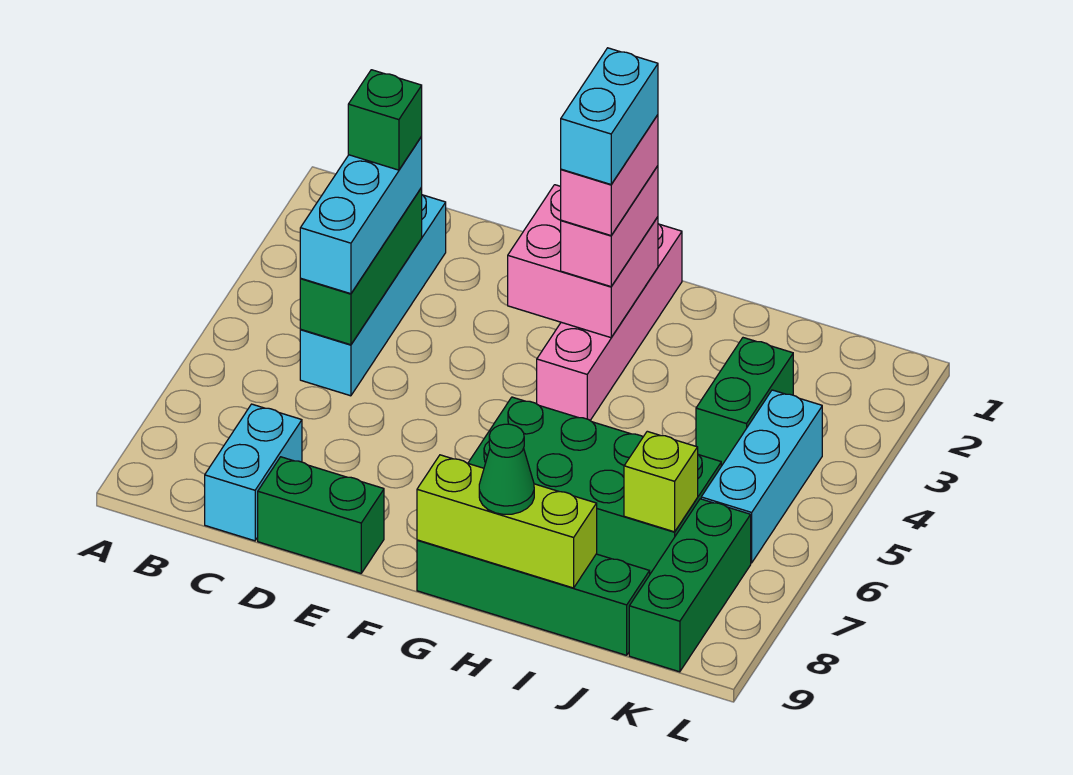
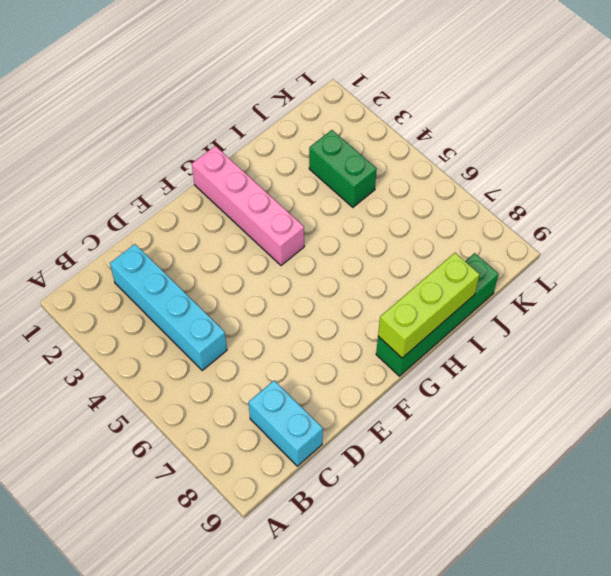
none -> green 1x2 brick [258,457,384,573]
none -> green 2x4 brick [468,397,721,574]
none -> cyan 1x3 brick [701,390,822,563]

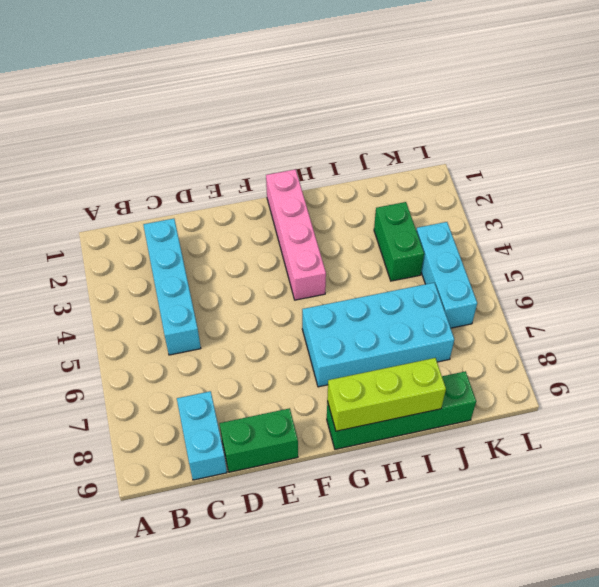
cyan 2x4 brick [302,283,454,387] -> green 2x4 brick [468,397,721,574]
none -> green 1x3 brick [629,499,751,672]
none -> green 1x3 brick [300,188,422,345]
none -> pink 2x2 brick [508,185,658,338]

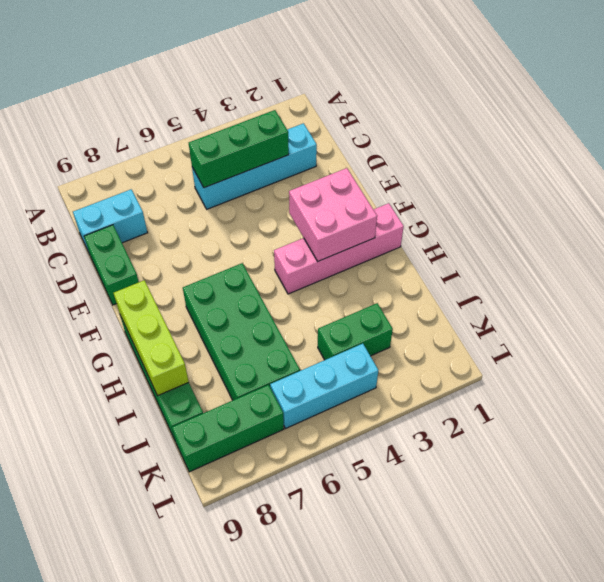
none -> lime 1x1 brick [624,431,698,532]
none -> cyan 1x3 brick [300,136,422,294]
none -> pink 1x2 brick [561,166,658,287]

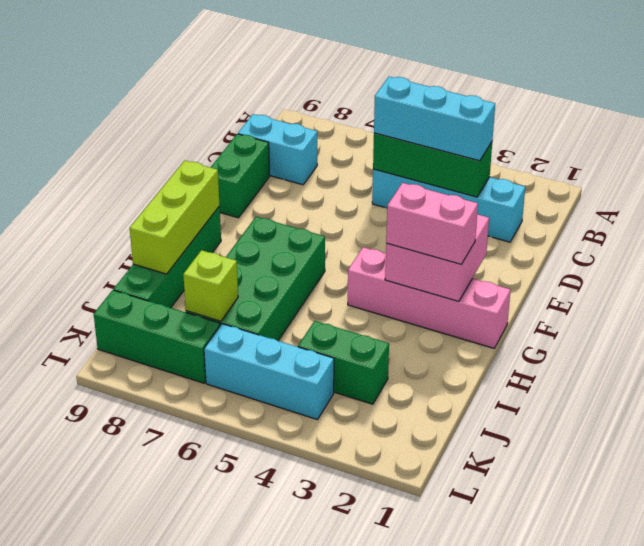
none -> green 1x1 cone [479,424,534,514]
none -> green 1x1 brick [348,70,422,170]
none -> pink 1x2 brick [561,115,658,235]

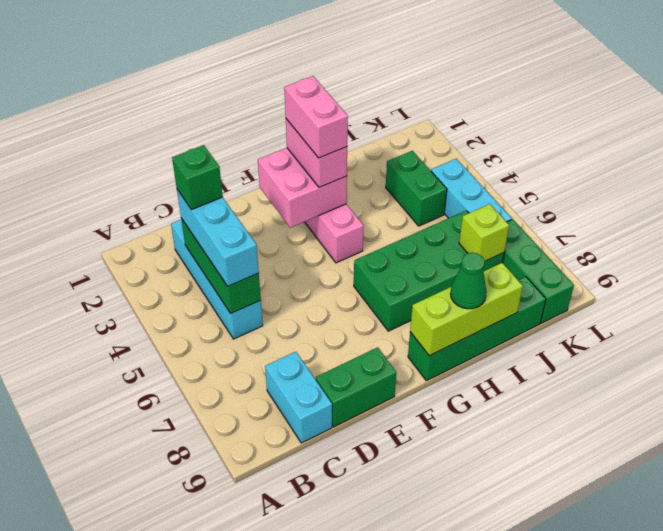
none -> cyan 1x2 brick [561,48,658,184]

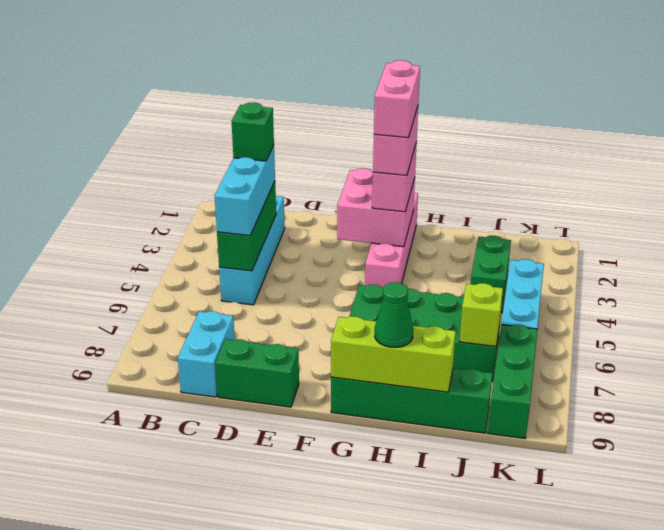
pink 1x2 brick [374,60,420,138] -> cyan 1x2 brick [561,48,658,184]

